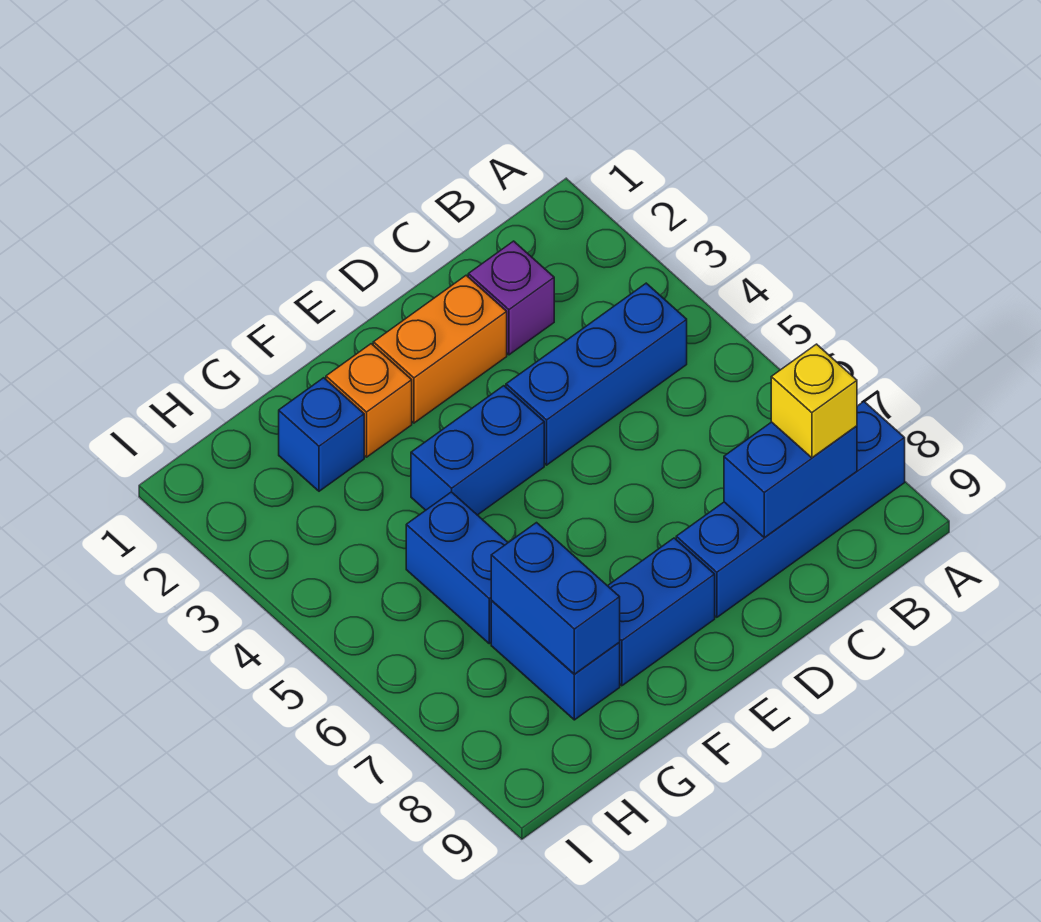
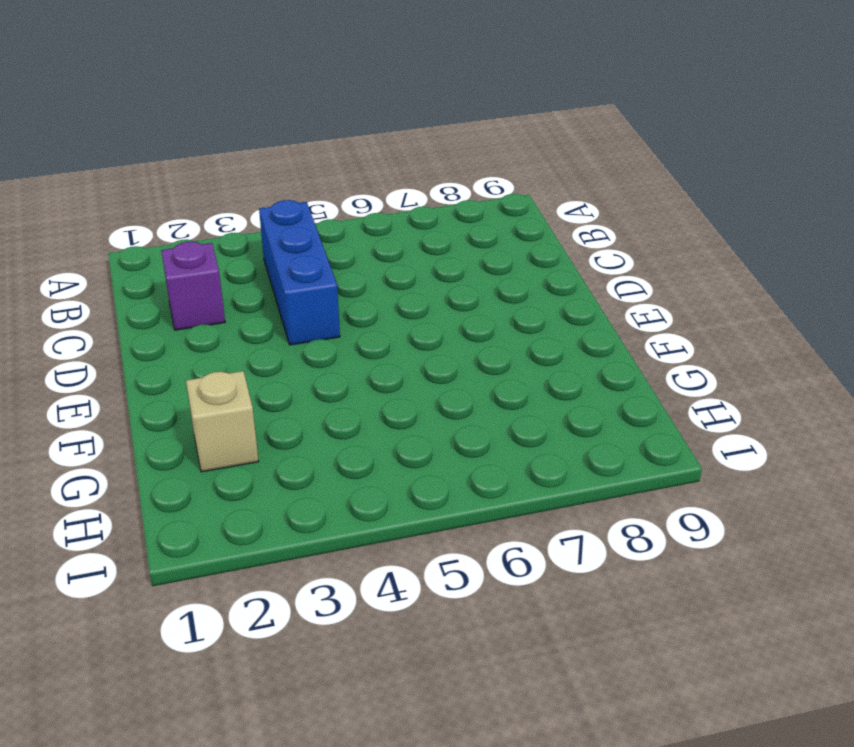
tan 1x1 brick [186,371,259,472] -> blue 1x1 brick [279,378,364,491]
none -> blue 1x4 brick [676,402,905,617]
none -> orange 1x2 brick [373,275,507,423]
none -> blue 1x2 brick [411,386,544,515]

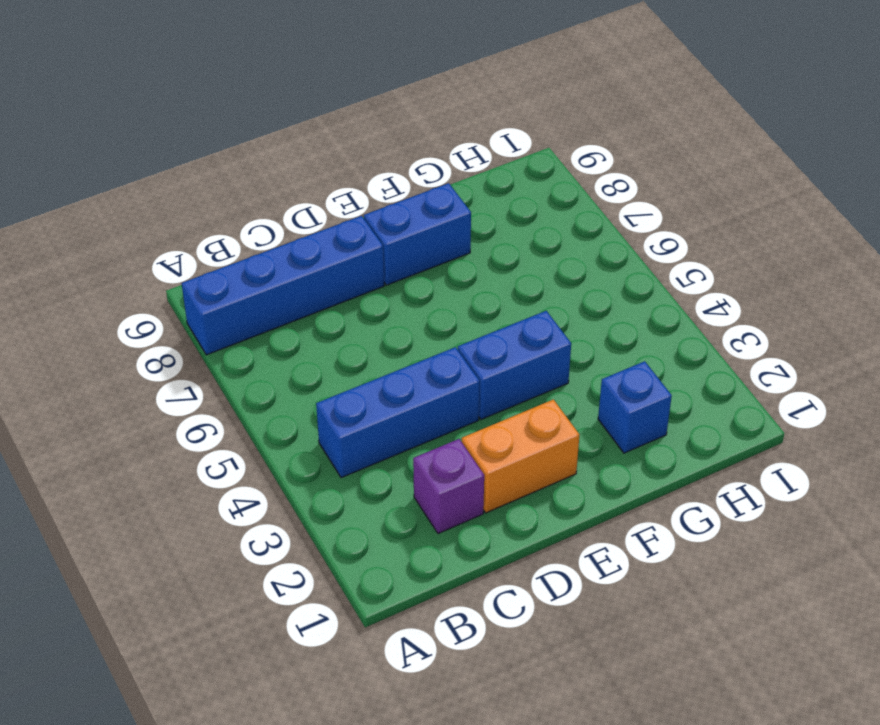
none -> orange 1x1 brick [326,344,412,457]
none -> blue 1x2 brick [406,492,508,644]
none -> blue 1x2 brick [491,601,620,720]

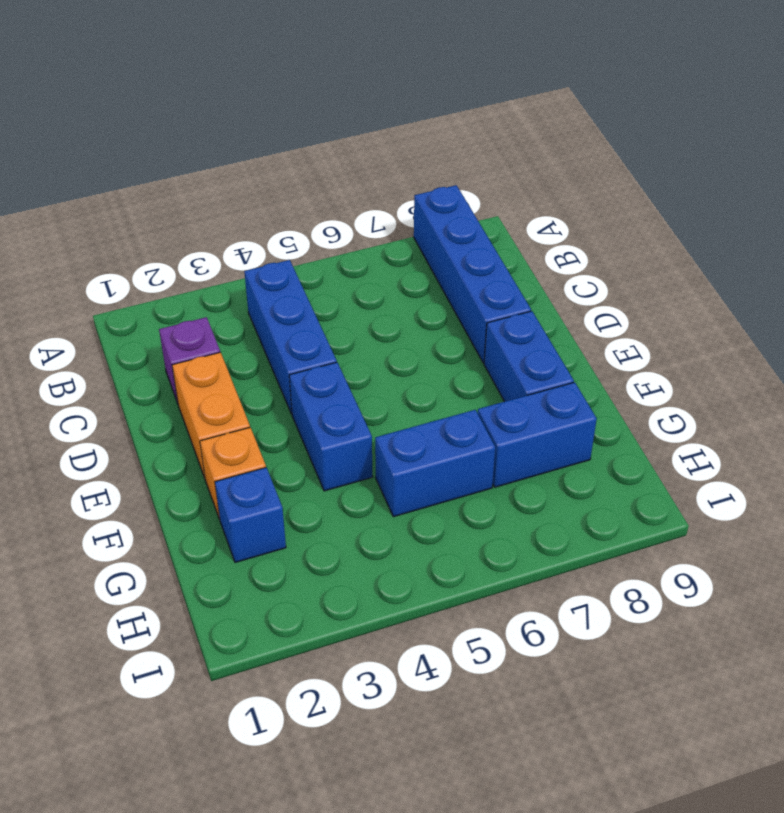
none -> blue 1x2 brick [724,422,857,538]
none -> blue 1x2 brick [491,523,620,674]
none -> yellow 1x1 brick [771,344,857,458]

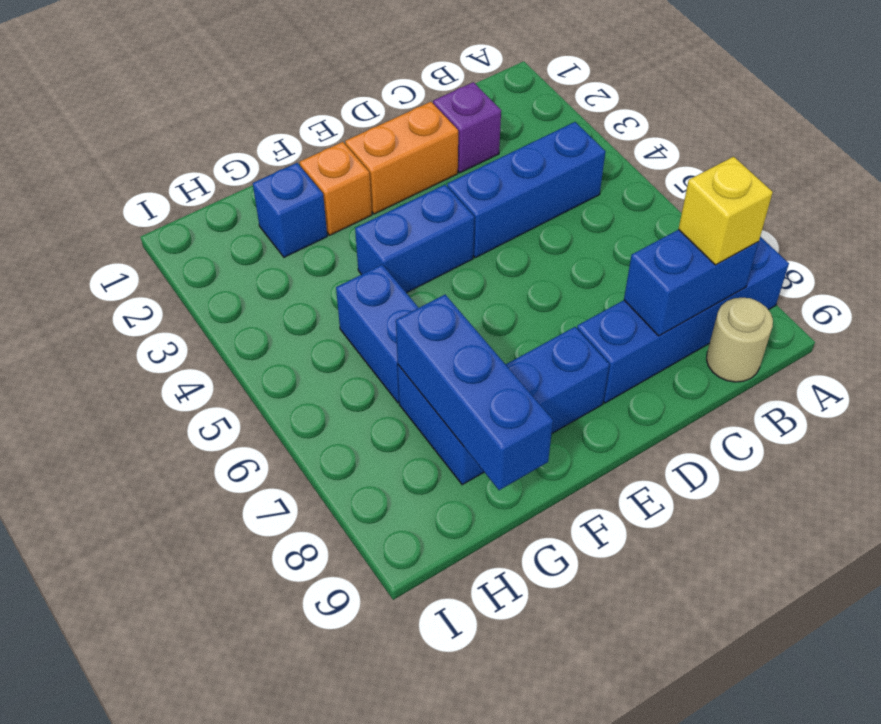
tan 1x1 round brick [706,298,773,382] -> none
blue 1x3 brick [396,295,553,490] -> blue 1x2 brick [491,523,620,674]

